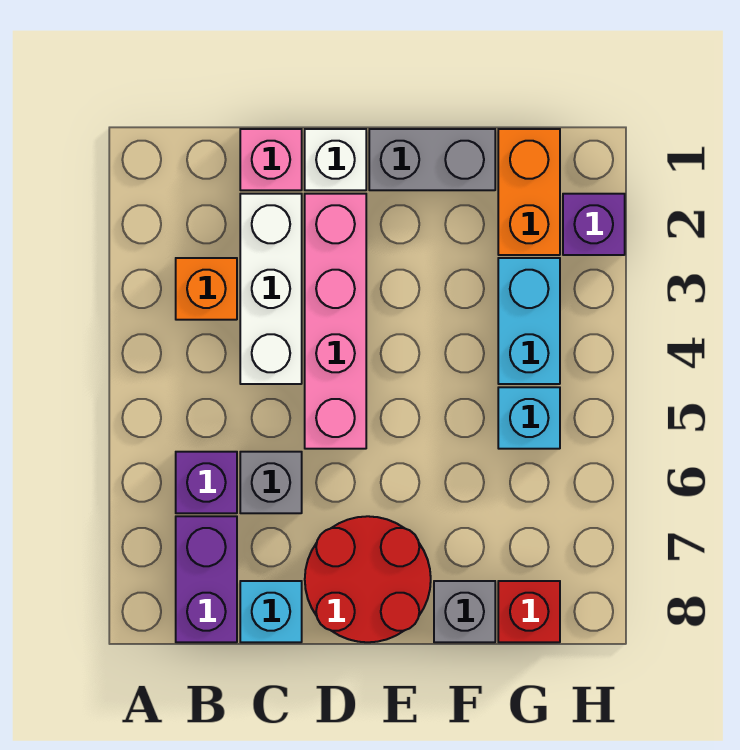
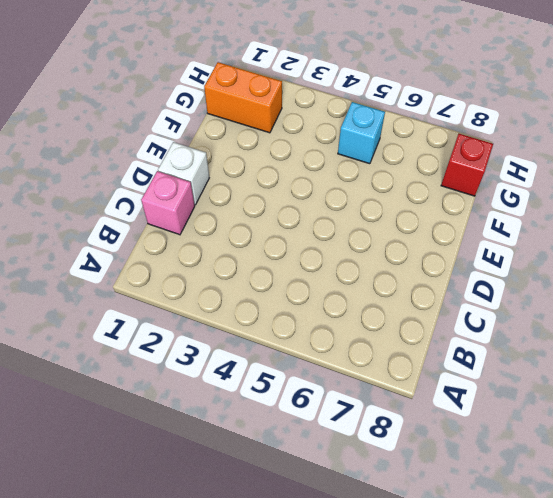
none -> orange 1x1 brick [176,258,237,320]
none -> purple 1x1 brick [176,452,237,513]
none -> purple 1x2 brick [176,516,237,642]

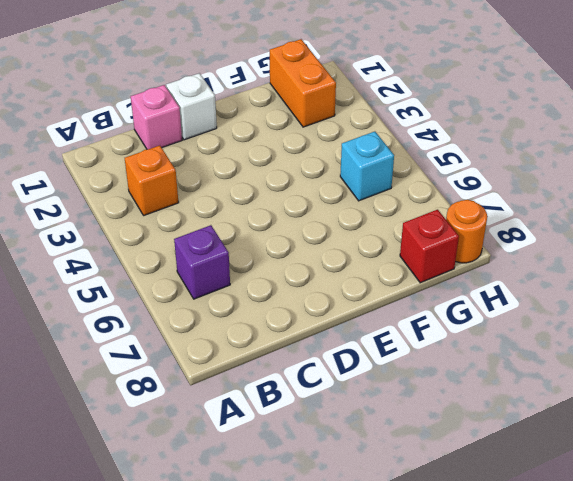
orange 1x1 round brick [446,200,487,263] -> none
none -> purple 1x2 brick [176,516,237,642]
none -> white 1x3 brick [240,194,302,384]
none -> grey 1x1 brick [240,452,302,513]

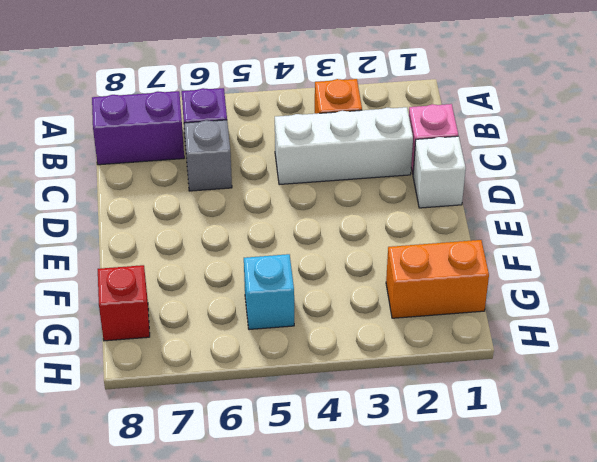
none -> cyan 1x1 brick [240,581,302,642]
none -> pink 1x4 brick [305,194,366,449]
none -> red 2x2 round brick [305,516,431,642]

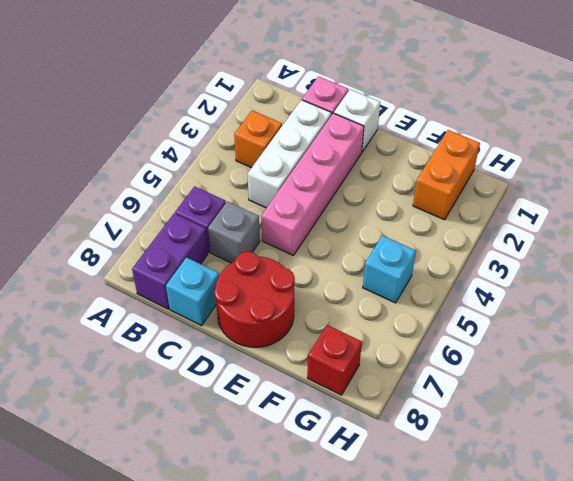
none -> grey 1x2 brick [369,129,495,190]
none -> grey 1x1 brick [434,581,495,642]
none -> cyan 1x2 brick [498,258,560,384]

